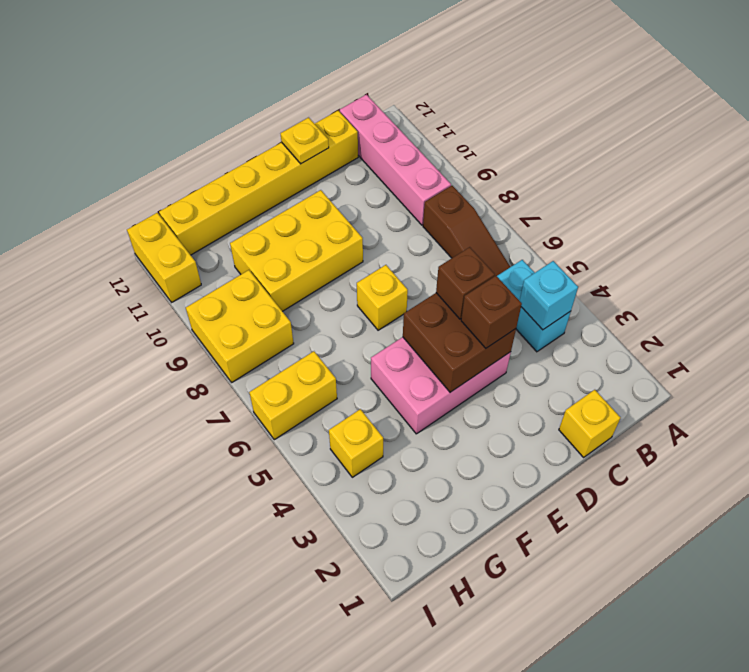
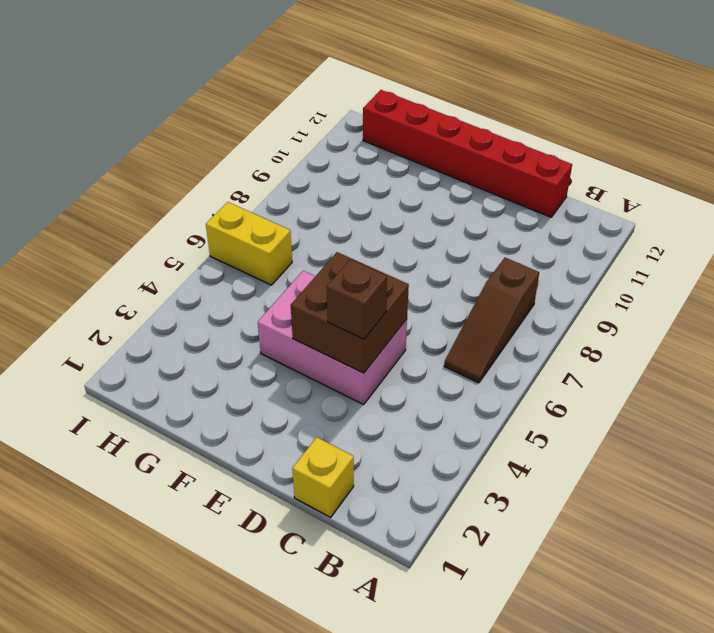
red 1x6 brick [363,90,572,217] -> yellow 1x6 brick [159,111,358,255]
none -> cyan 1x2 brick [497,260,571,352]
none -> pink 1x4 brick [340,94,451,225]
none -> yellow 1x1 brick [357,265,408,330]

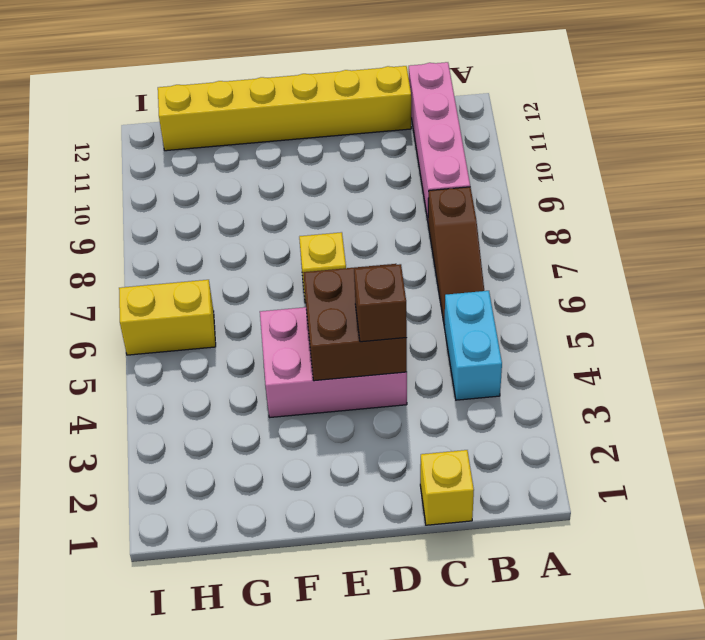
none -> yellow 2x3 brick [230,190,363,311]
none -> yellow 1x1 brick [329,409,383,477]
none -> yellow 2x2 brick [186,270,294,382]

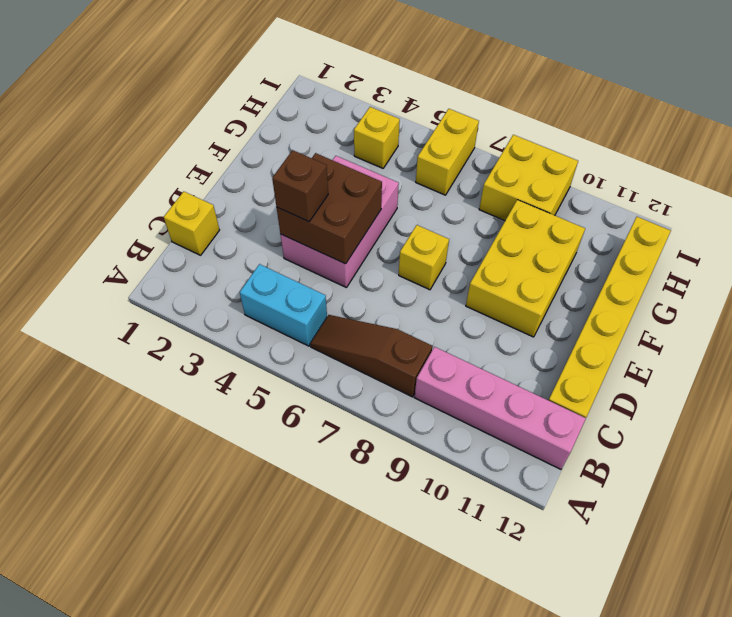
none -> yellow 1x2 brick [127,213,201,302]
none -> cyan 1x1 brick [520,261,578,330]
none -> yellow 1x1 plate [281,118,329,164]

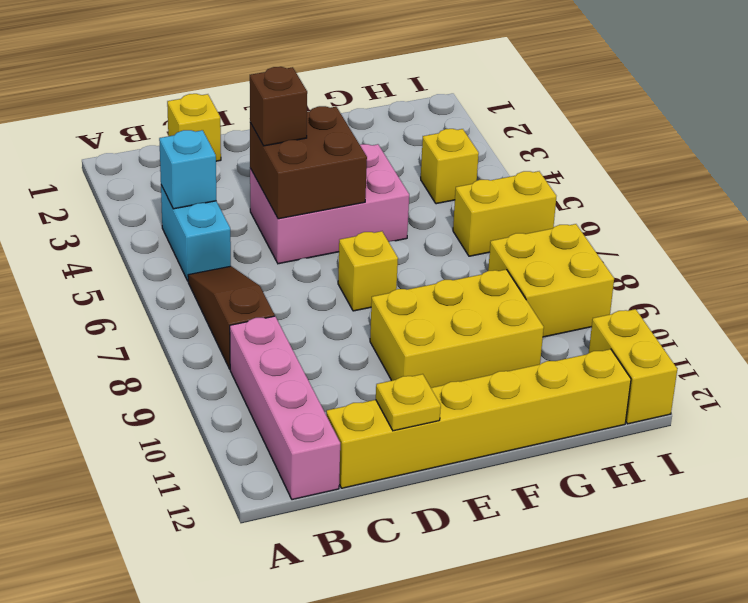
none -> brown 1x1 brick [436,247,495,319]

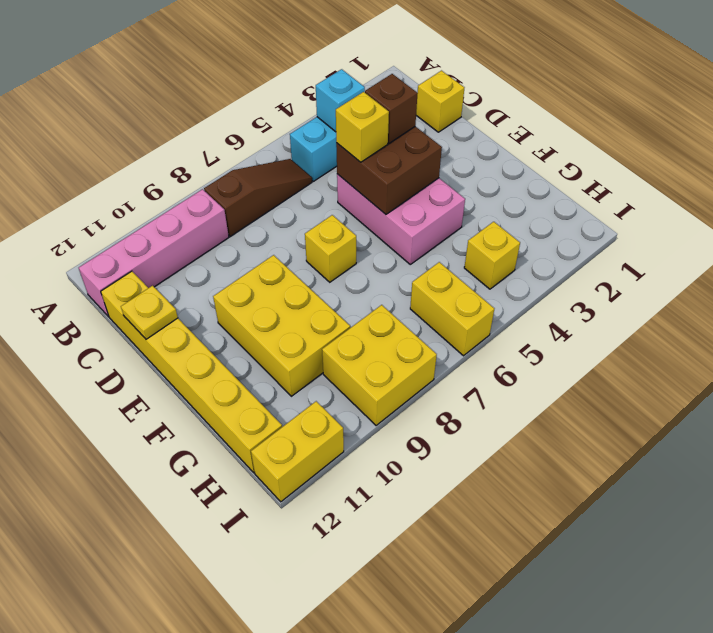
yellow 1x1 brick [336,92,389,162] -> brown 1x1 brick [436,247,495,319]

